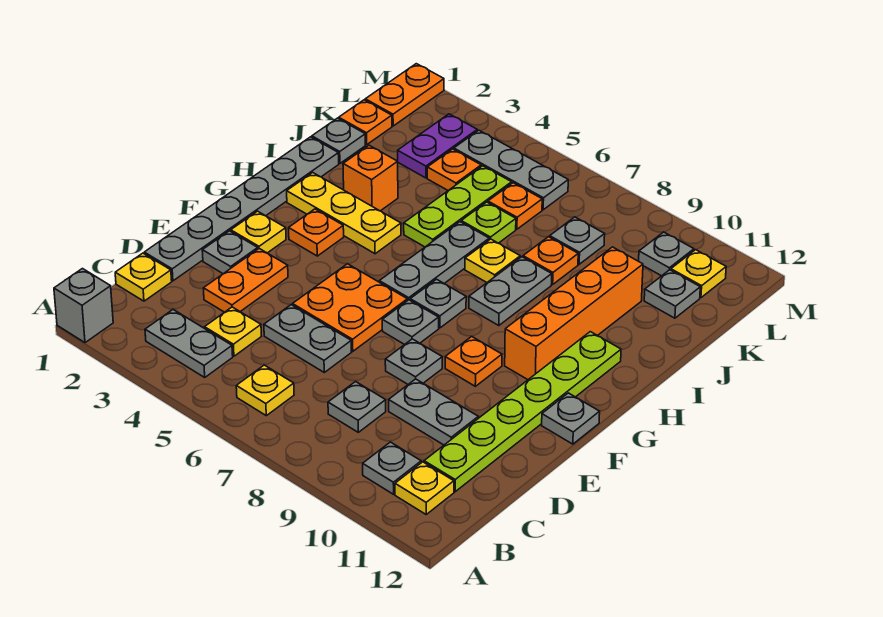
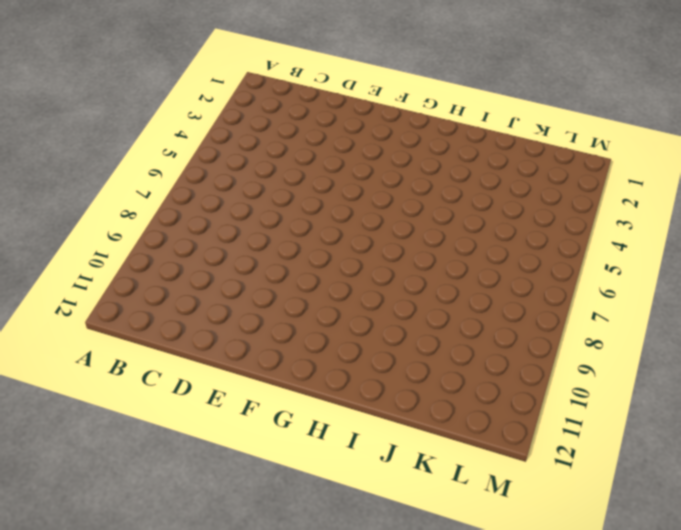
none -> grey 1x1 brick [54,269,113,343]
none -> grey 1x2 plate [145,310,233,377]
none -> yellow 1x1 plate [236,365,294,416]
none -> grey 1x1 plate [363,442,421,494]

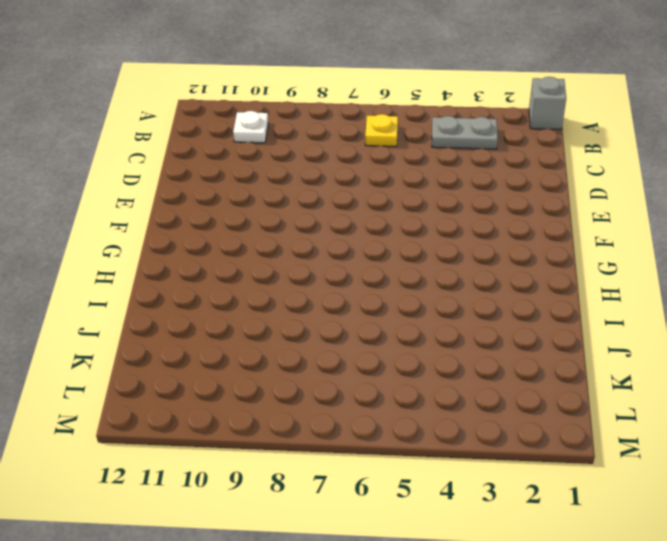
white 1x1 plate [233,111,268,143] -> grey 1x1 plate [363,442,421,494]
none -> yellow 1x1 plate [395,462,454,514]
none -> yellow 1x1 plate [115,253,172,301]
none -> yellow 1x1 plate [205,307,261,356]
none -> grey 1x1 plate [328,382,386,432]

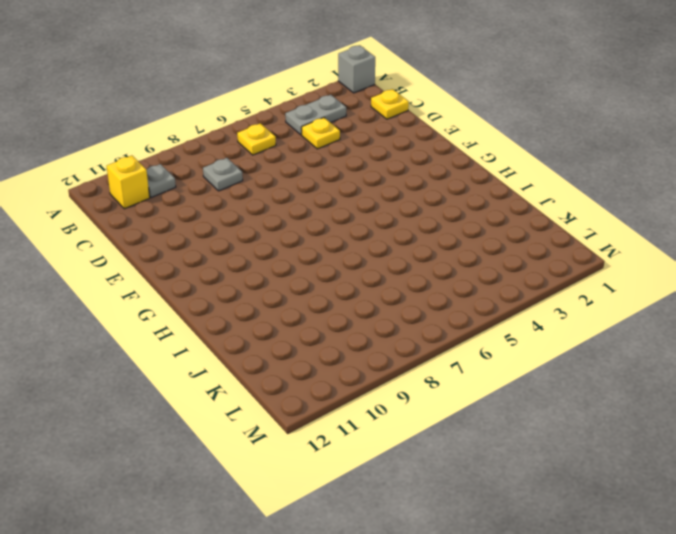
yellow 1x1 brick [107,155,150,209] -> yellow 1x1 plate [395,462,454,514]
none -> lime 1x6 plate [424,332,621,492]
none -> grey 1x6 plate [144,137,339,281]
none -> orange 1x2 plate [203,249,288,312]
none -> grey 1x2 plate [264,305,351,372]

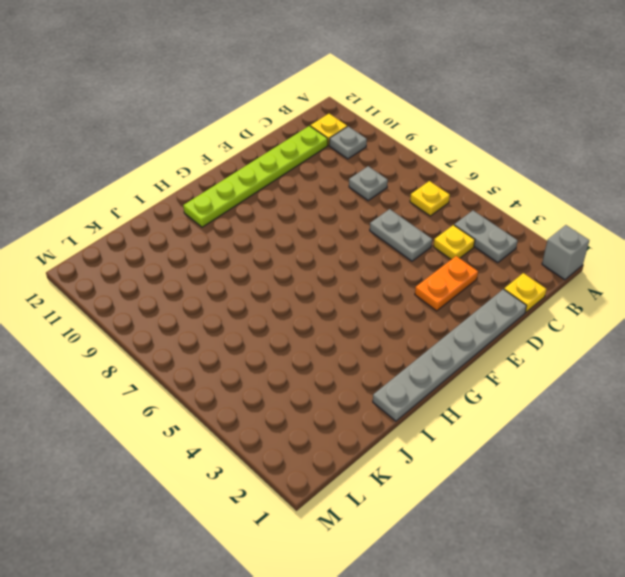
none -> grey 1x2 plate [389,379,478,445]
none -> grey 1x1 plate [202,231,258,274]
none -> orange 2x2 plate [293,264,407,351]
none -> grey 1x1 plate [385,339,442,384]

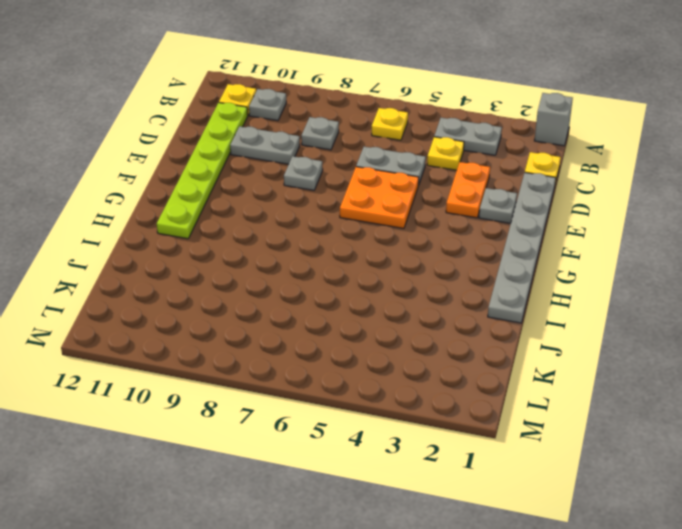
none -> yellow 1x1 plate [231,211,286,253]
none -> grey 1x1 plate [382,300,439,345]
none -> orange 1x1 plate [445,337,502,386]
none -> grey 1x1 plate [542,393,600,444]

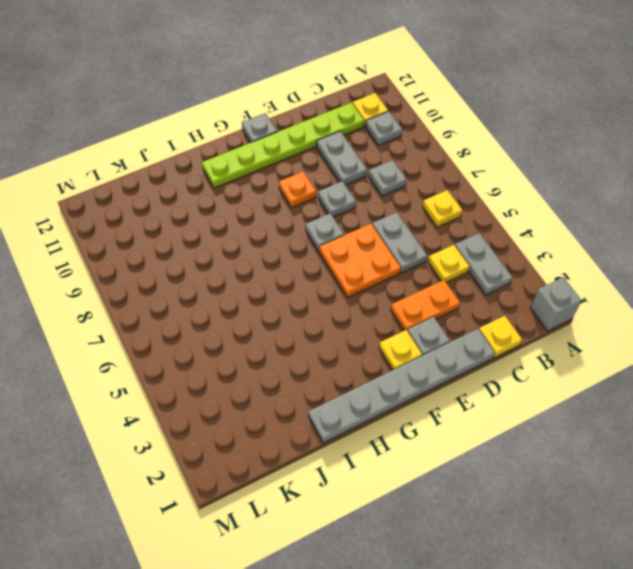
none -> orange 1x1 plate [289,209,344,256]
none -> grey 1x3 plate [379,222,489,301]
none -> grey 1x1 plate [410,279,466,328]
none -> orange 1x4 brick [505,247,643,380]

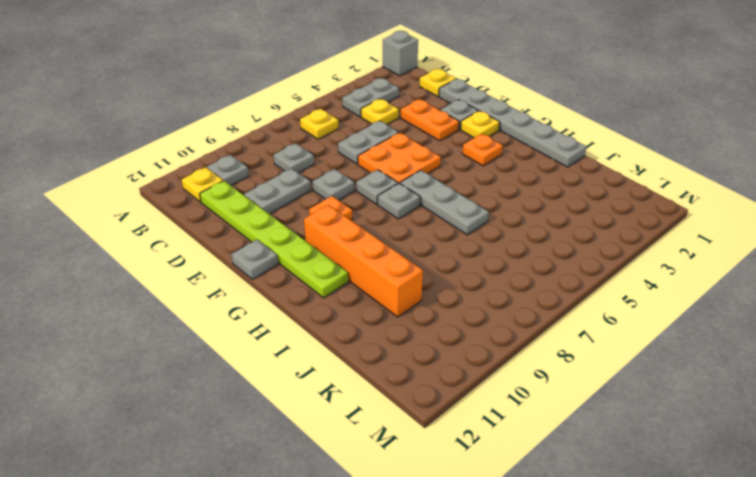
none -> yellow 1x3 plate [287,173,401,254]
none -> grey 1x2 plate [469,257,552,326]
none -> orange 1x1 brick [343,145,398,211]
none -> lime 1x3 plate [404,166,512,247]

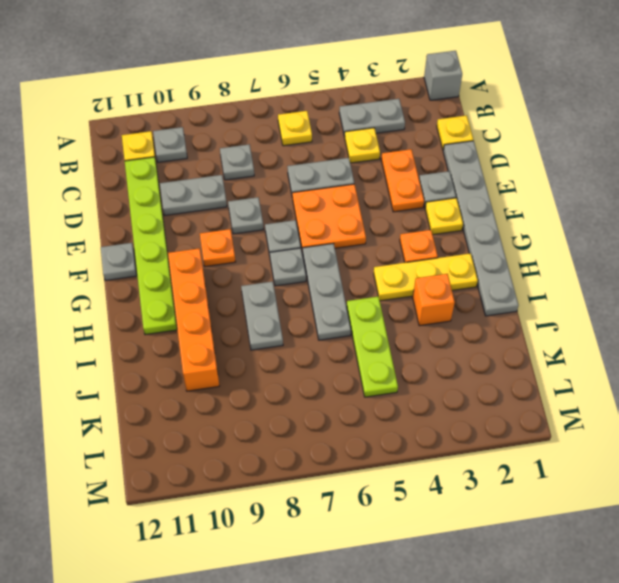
none -> yellow 1x1 plate [465,239,520,282]
none -> grey 1x1 plate [312,118,365,163]
none -> lime 1x1 plate [461,202,516,243]
none -> orange 1x1 plate [523,237,578,284]

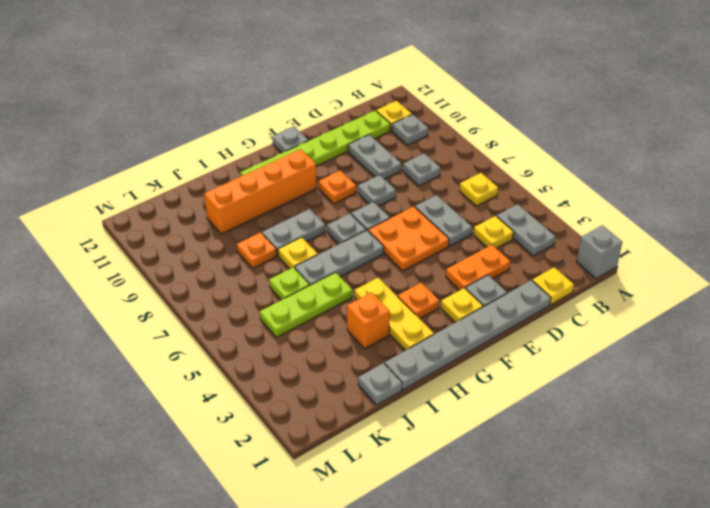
none -> orange 1x1 plate [339,100,392,145]
none -> purple 1x2 plate [398,114,477,178]
none -> orange 1x1 plate [427,149,481,190]
none -> orange 1x1 plate [488,183,542,229]

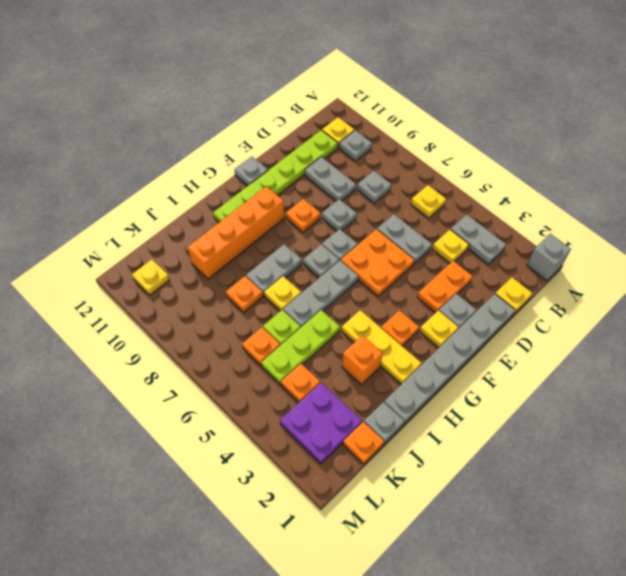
purple 2x2 plate [280,383,362,464] -> purple 1x2 plate [398,114,477,178]
none -> grey 1x1 plate [550,217,605,264]
none -> grey 1x1 plate [644,270,700,318]
none -> orange 1x2 plate [365,64,444,126]
none -> grey 1x3 plate [454,130,568,210]

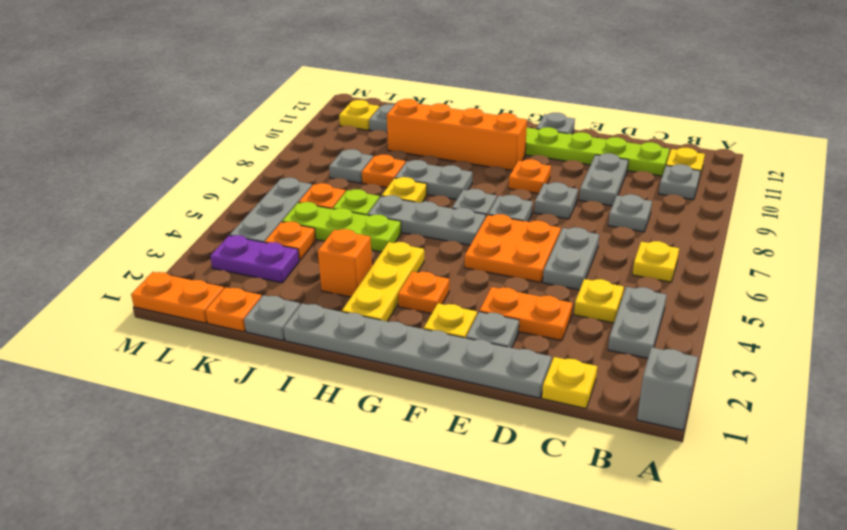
none -> grey 1x1 plate [639,232,694,276]

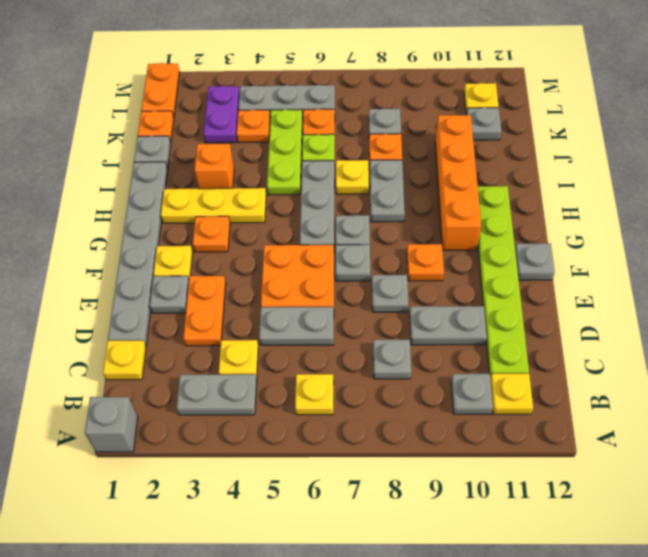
none -> grey 1x1 plate [639,232,694,276]

